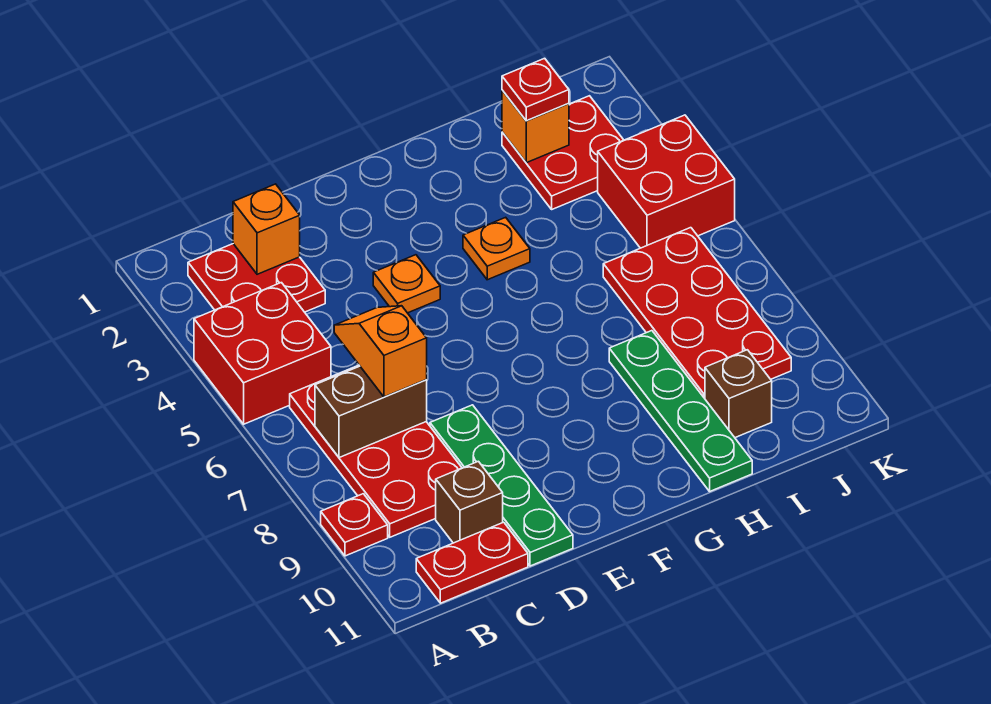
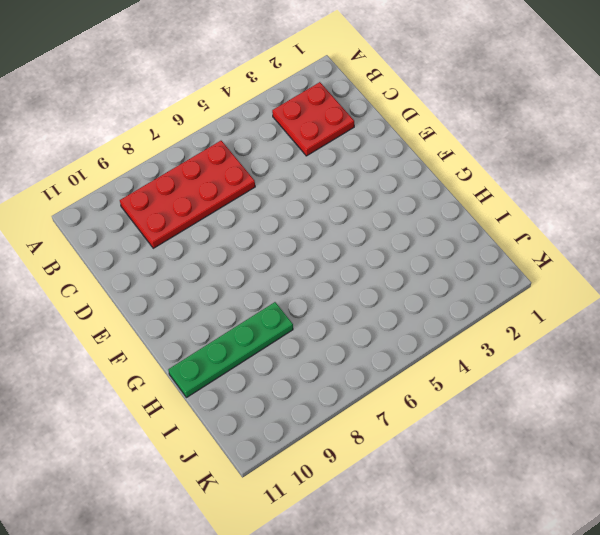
none -> red 2x2 brick [194,283,331,424]
none -> red 1x1 plate [321,494,388,556]
none -> red 1x2 plate [416,522,528,603]

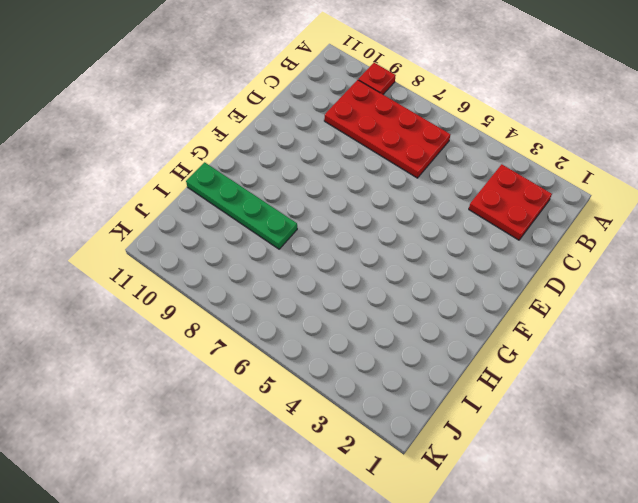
none -> red 2x2 brick [194,283,331,424]
none -> red 1x2 plate [416,522,528,603]
none -> brown 1x1 brick [436,461,503,543]

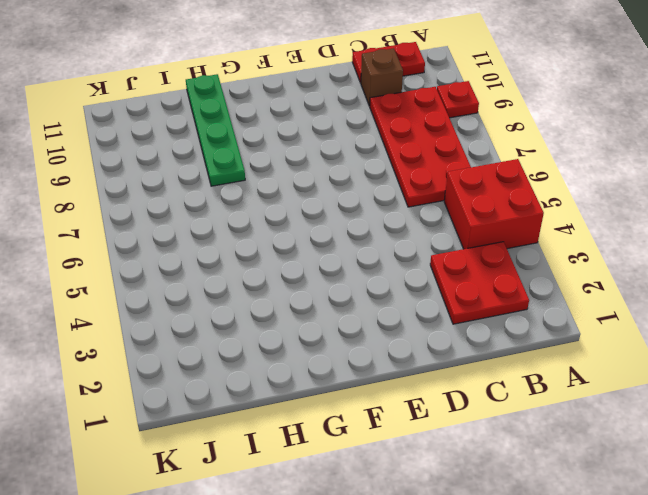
none -> green 1x4 plate [430,405,573,566]
none -> orange 1x1 plate [373,255,440,313]
none -> orange 1x1 plate [463,217,530,280]

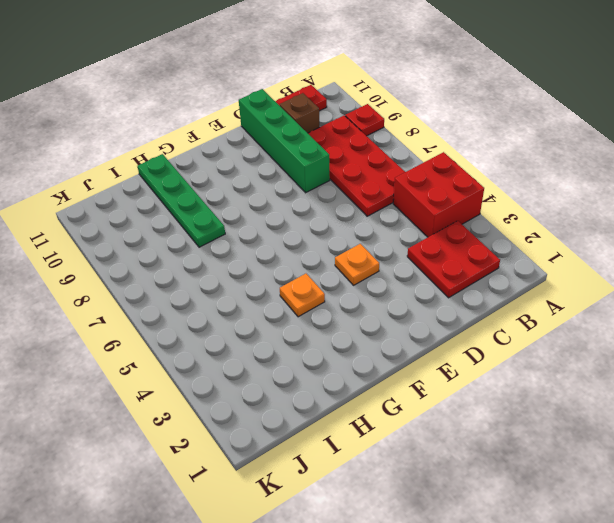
green 1x4 brick [239,89,330,193] -> green 1x4 plate [430,405,573,566]
none -> red 2x2 plate [502,96,623,209]
none -> red 2x4 plate [603,228,791,398]
none -> brown 1x1 brick [705,350,772,438]

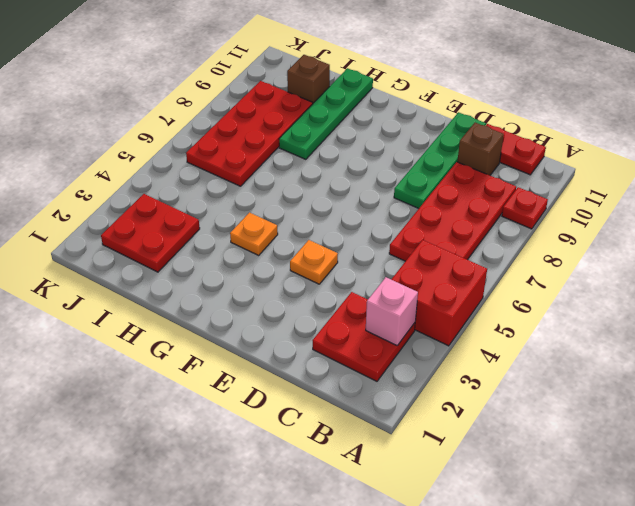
pink 1x1 brick [366,277,418,346] -> none
none -> red 2x2 brick [598,115,735,248]
none -> brown 1x2 brick [315,366,427,458]
none -> orange 1x1 brick [233,184,300,274]

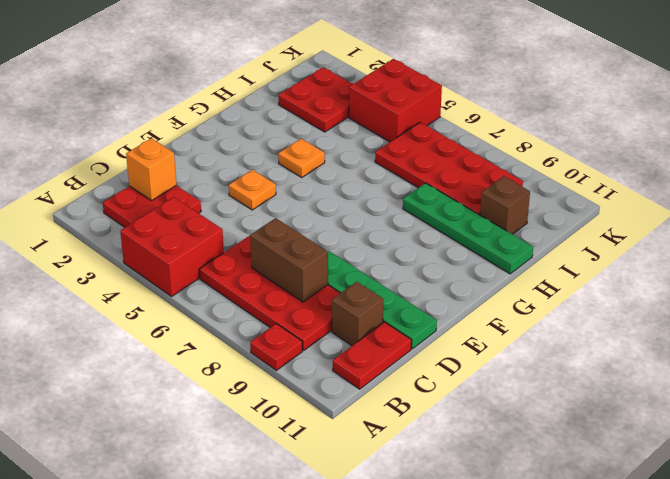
brown 1x2 brick [250,218,328,302] -> brown 1x2 brick turned to [315,366,427,458]
none -> orange 1x1 brick [502,90,569,163]
none -> orange 1x2 slope [334,306,427,397]
none -> red 1x1 plate [502,58,569,121]

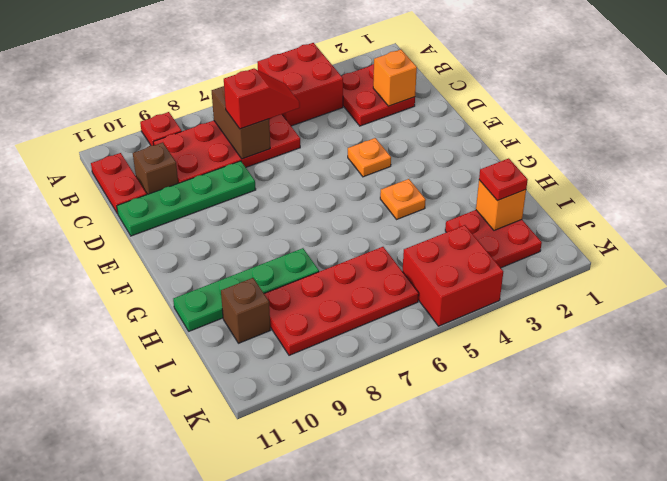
red 1x2 slope [224,69,300,129] -> orange 1x2 slope [334,306,427,397]

